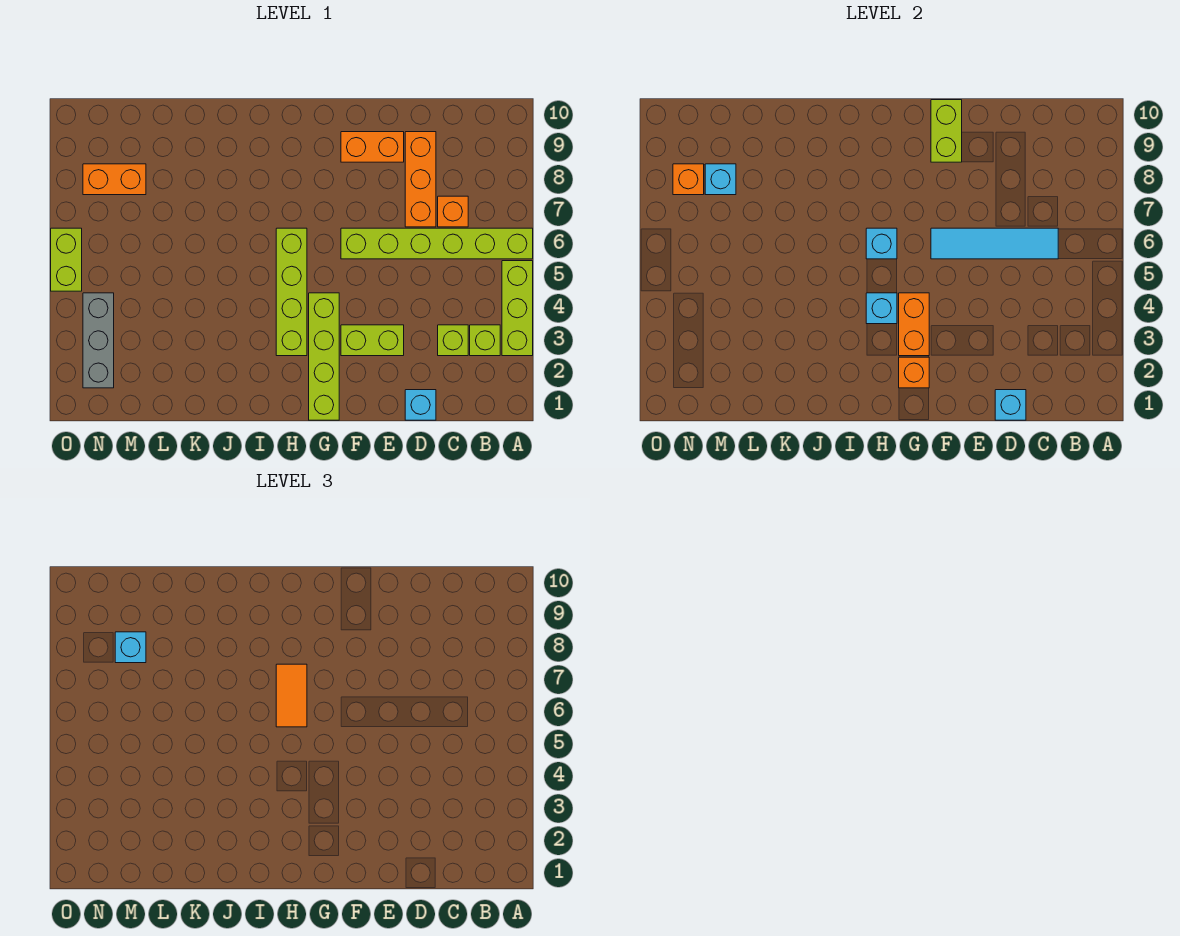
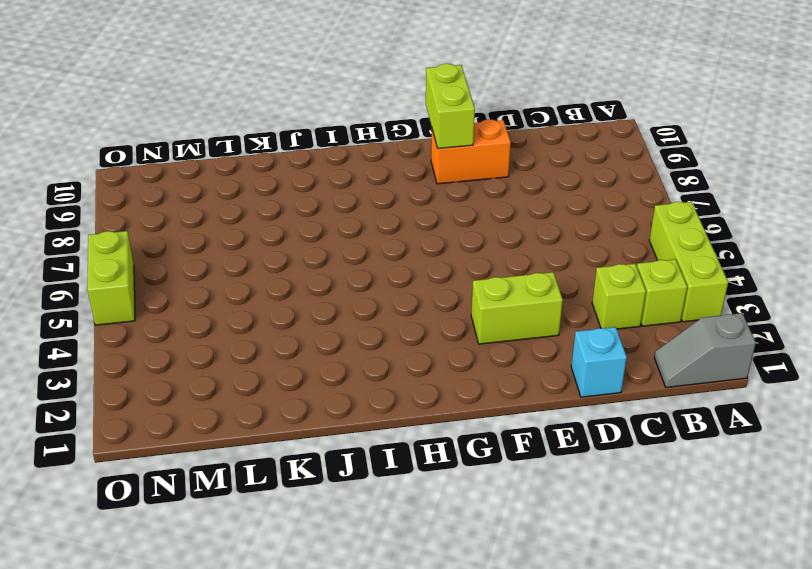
grey 1x2 slope [654,313,756,387] -> none
none -> lime 1x6 brick [341,228,533,259]
none -> orange 1x1 brick [438,196,468,227]
none -> orange 1x3 brick [405,132,436,227]

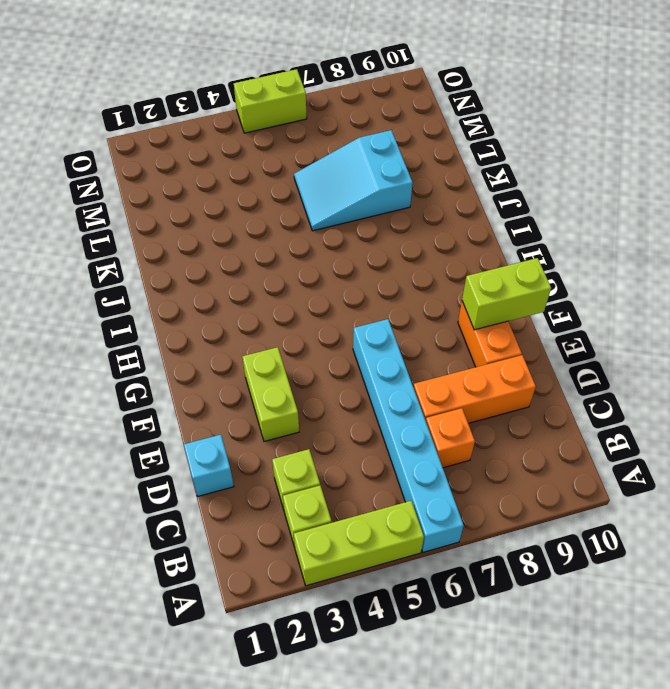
cyan 1x6 brick [353,319,464,552] -> lime 1x6 brick [341,228,533,259]
cyan 2x3 slope [294,130,413,231] -> none
none -> lime 1x4 brick [309,293,339,420]
none -> lime 1x4 brick [276,228,307,356]
none -> orange 1x2 brick [83,164,146,195]

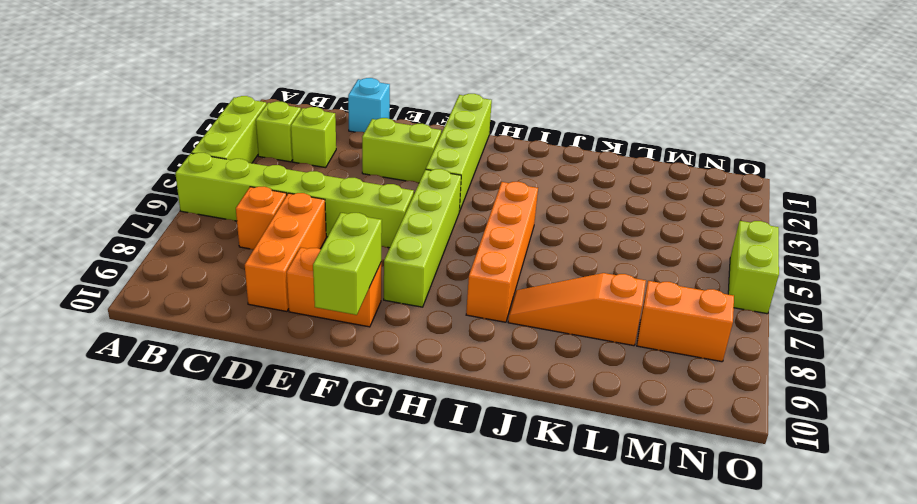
lime 1x4 brick [384,169,461,307] -> lime 1x4 brick moved to [276,228,307,356]
orange 1x4 brick [466,182,538,322] -> none
orange 1x3 slope [508,273,646,346] -> none
none -> grey 1x3 brick [83,293,114,388]
none -> cyan 1x4 tile [931,228,1058,259]
none -> cyan 1x1 brick [995,390,1026,420]

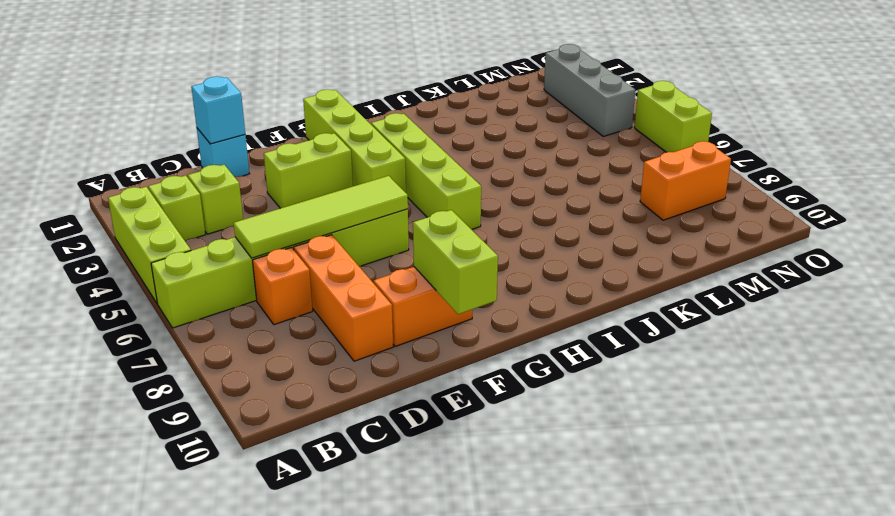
lime 1x4 tile [234,176,408,258] -> cyan 1x4 tile [931,228,1058,259]
none -> orange 1x1 brick [899,357,929,388]
none -> orange 1x2 brick [899,293,929,356]
none -> cyan 1x1 brick [866,293,897,324]

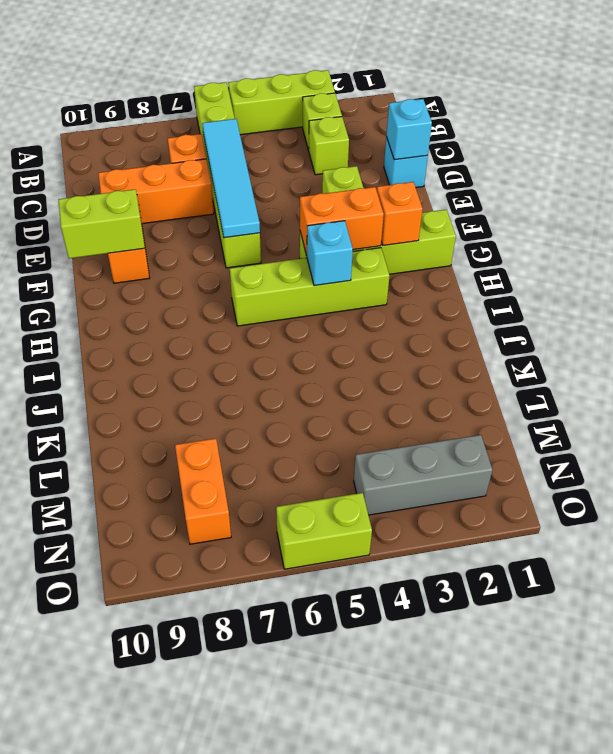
none -> cyan 1x1 brick [866,228,897,259]
none -> cyan 1x1 brick [705,164,736,195]
none -> orange 1x1 brick [673,164,704,195]

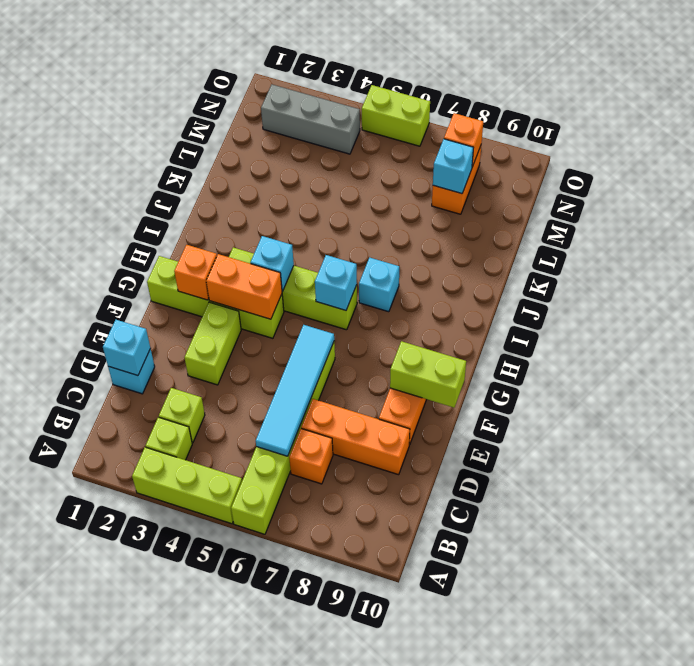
cyan 1x1 brick [359,258,399,312] -> cyan 1x1 brick moved to [115,632,146,663]
none -> orange 1x2 tile [276,664,307,727]

